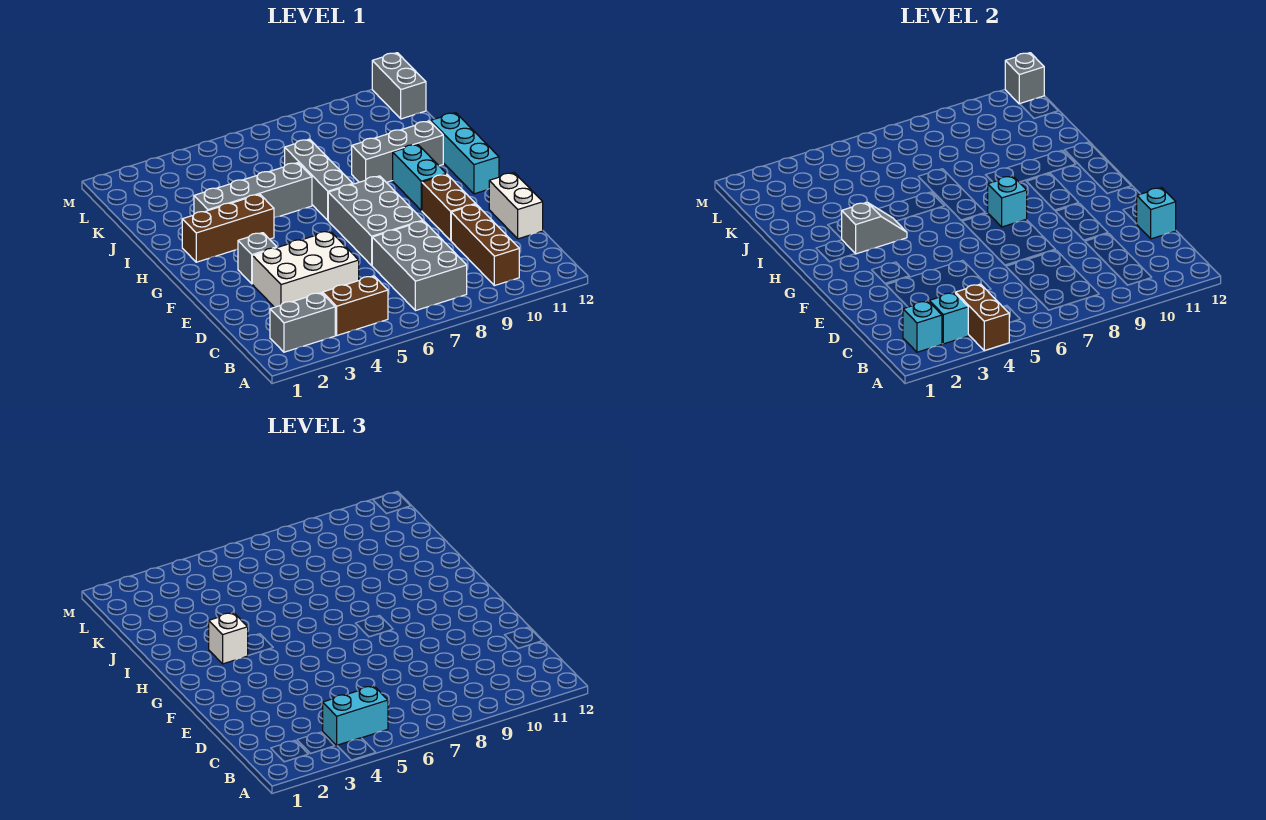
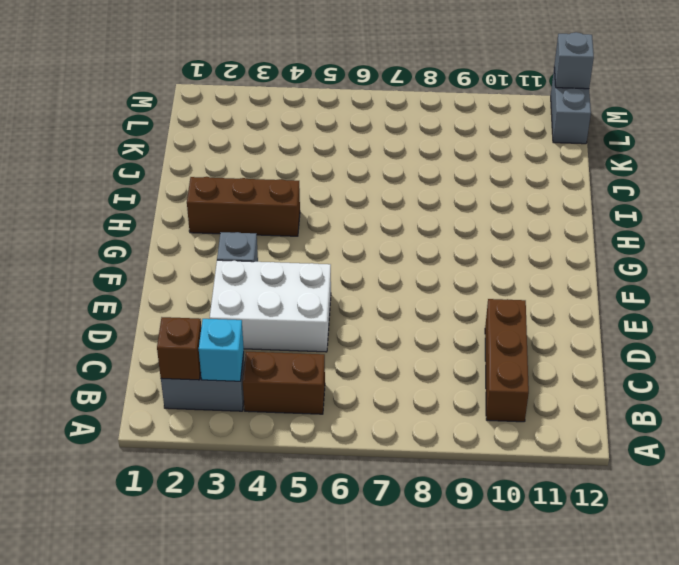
brown 1x1 brick [157,317,201,380] -> cyan 1x1 brick [903,301,942,352]
none -> grey 2x3 brick [372,221,467,311]
none -> white 1x2 brick [489,173,543,239]
none -> grey 2x3 brick [328,176,423,265]

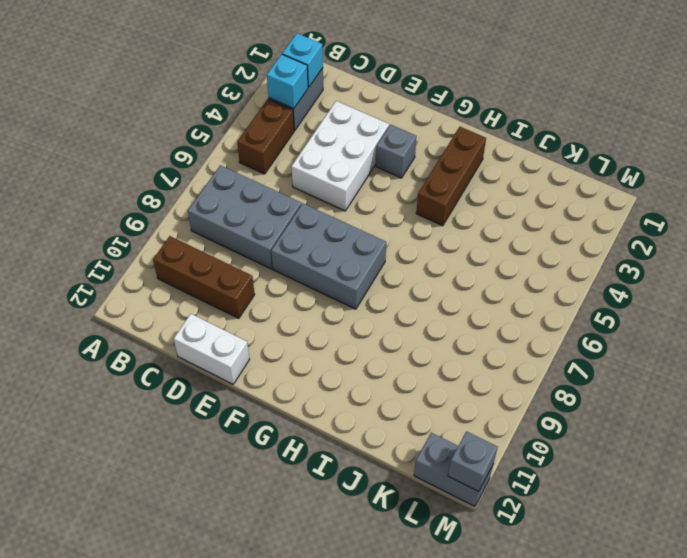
none -> brown 1x2 brick [422,174,476,240]
none -> cyan 1x2 brick [393,144,446,211]
none -> cyan 1x3 brick [431,113,499,194]

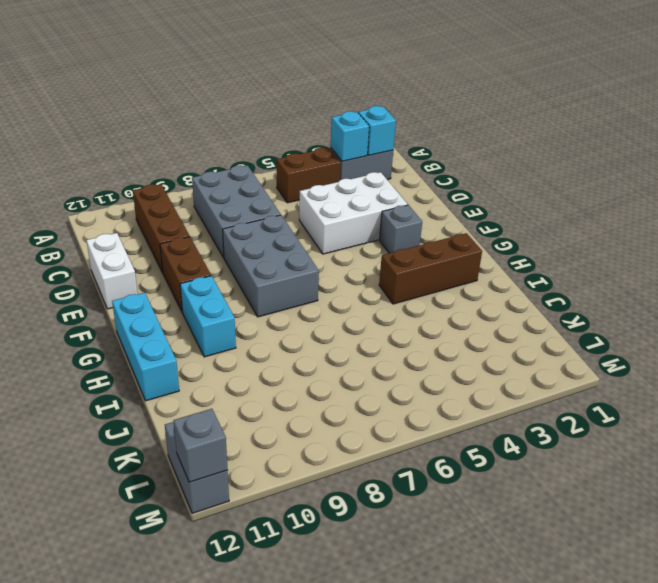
none -> grey 1x3 brick [285,139,353,220]
none -> grey 1x4 brick [194,163,312,218]
none -> grey 1x3 brick [352,121,443,182]

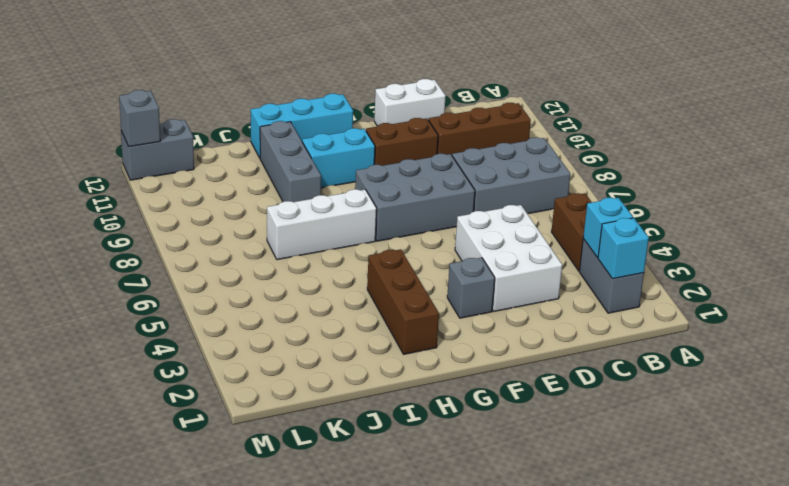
white 1x3 brick [267,189,377,260] -> grey 1x3 brick [285,139,353,220]
none -> grey 1x4 brick [194,163,312,218]
none -> brown 1x2 brick [956,284,1010,351]
none -> cyan 1x1 brick [1137,188,1176,239]

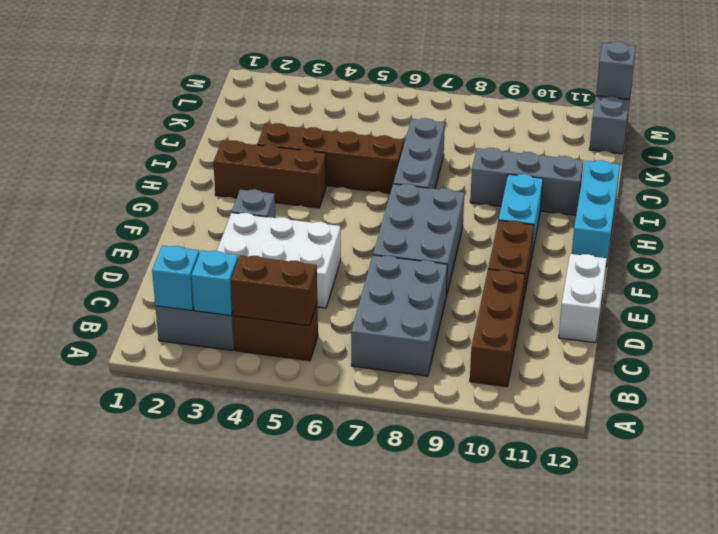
brown 1x2 brick [231,255,317,326] -> brown 1x2 brick turned to [956,284,1010,351]
brown 1x4 brick [257,123,404,193] -> grey 1x4 brick [194,163,312,218]
none -> cyan 1x1 brick [1137,188,1176,239]
none -> cyan 1x1 brick [988,176,1027,227]
none -> grey 1x2 slope [841,202,907,254]

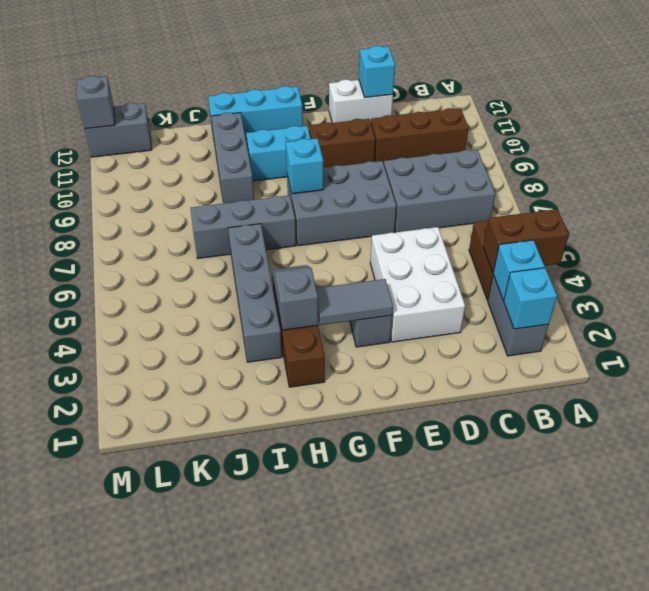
grey 1x2 tile [316,279,393,325] -> none
none -> cyan 1x2 brick [323,686,388,745]
none -> white 1x1 brick [209,613,248,664]

